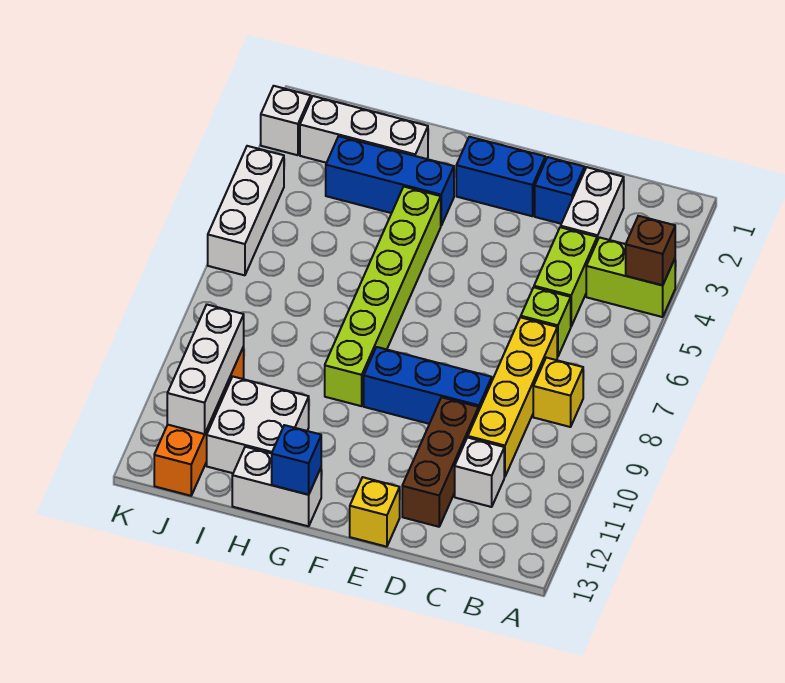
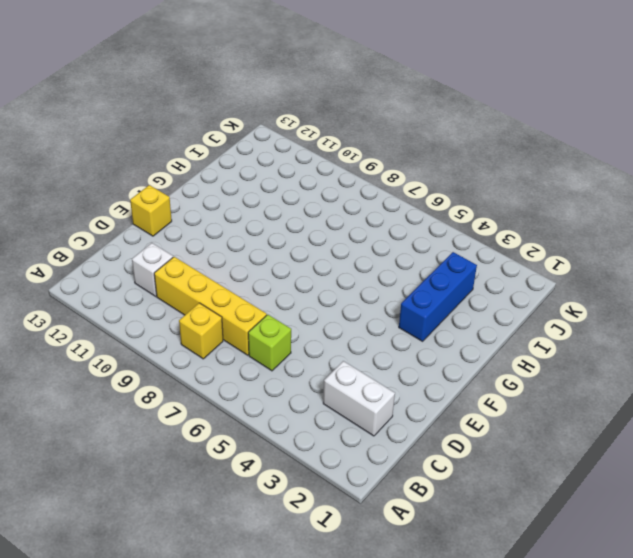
none -> lime 1x2 brick [586,237,675,317]
none -> lime 1x2 brick [534,227,597,326]
none -> blue 1x1 brick [535,157,585,224]

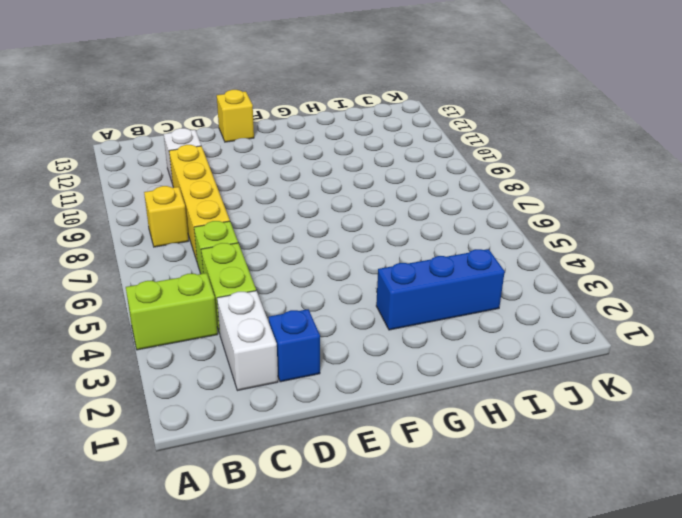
none -> blue 1x3 brick [364,347,492,424]
none -> brown 1x3 brick [402,397,479,527]
none -> blue 1x2 brick [456,137,545,216]

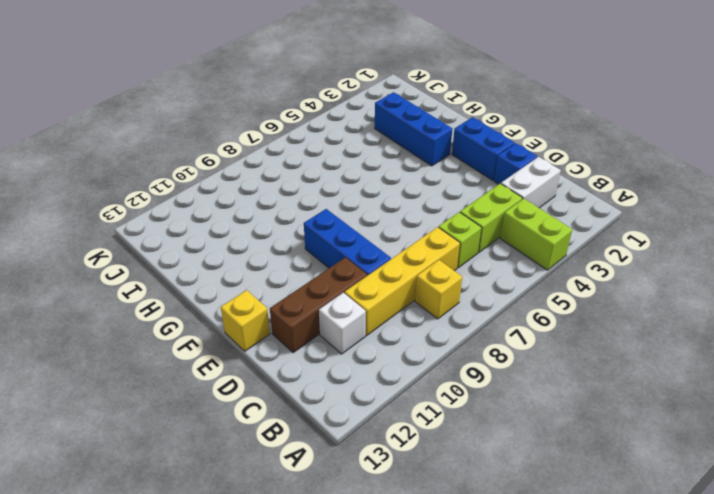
none -> lime 1x6 brick [325,187,441,406]
none -> white 1x2 brick [232,447,321,526]
none -> white 1x3 brick [300,96,428,163]

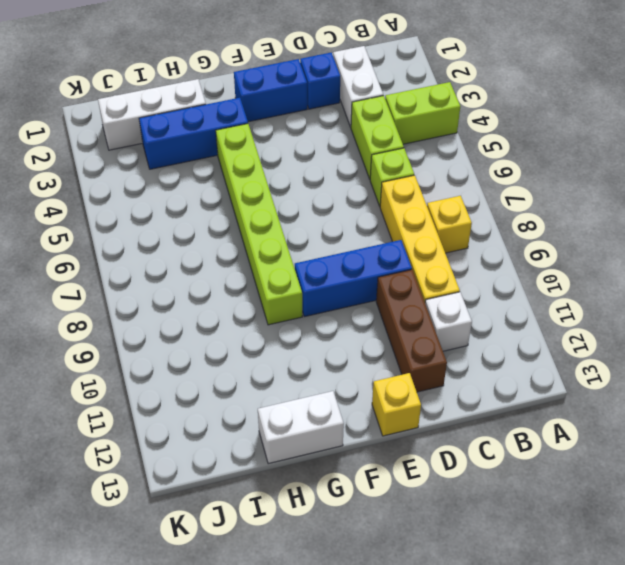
none -> white 2x2 brick [207,377,309,473]
none -> orange 1x4 brick [154,347,244,496]
none -> white 1x1 brick [261,86,311,155]

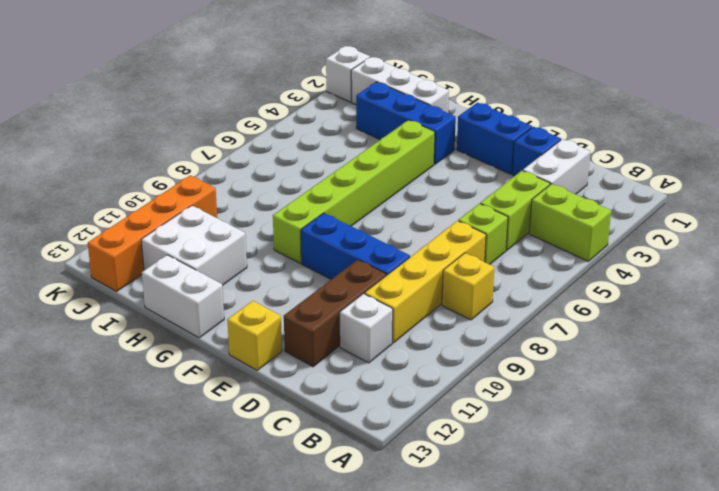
none -> white 1x3 brick [208,146,284,275]
none -> brown 1x1 brick [626,216,675,285]
none -> blue 1x1 brick [272,425,321,495]

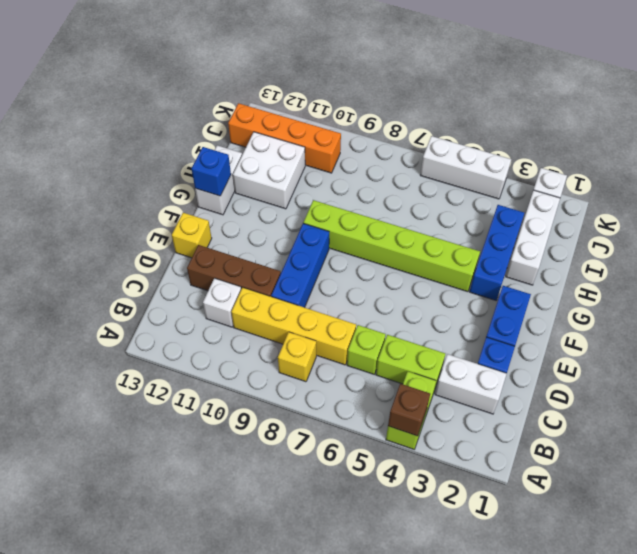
none -> white 1x3 brick [167,305,244,434]

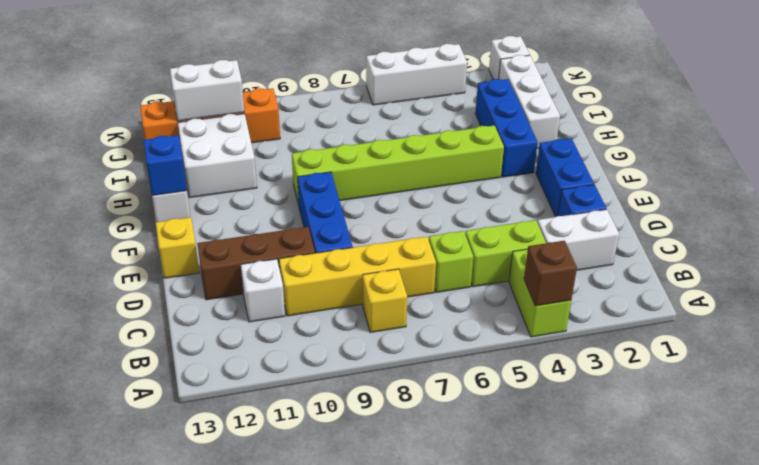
white 1x2 brick [170,60,244,121] -> white 1x3 brick [167,305,244,434]

